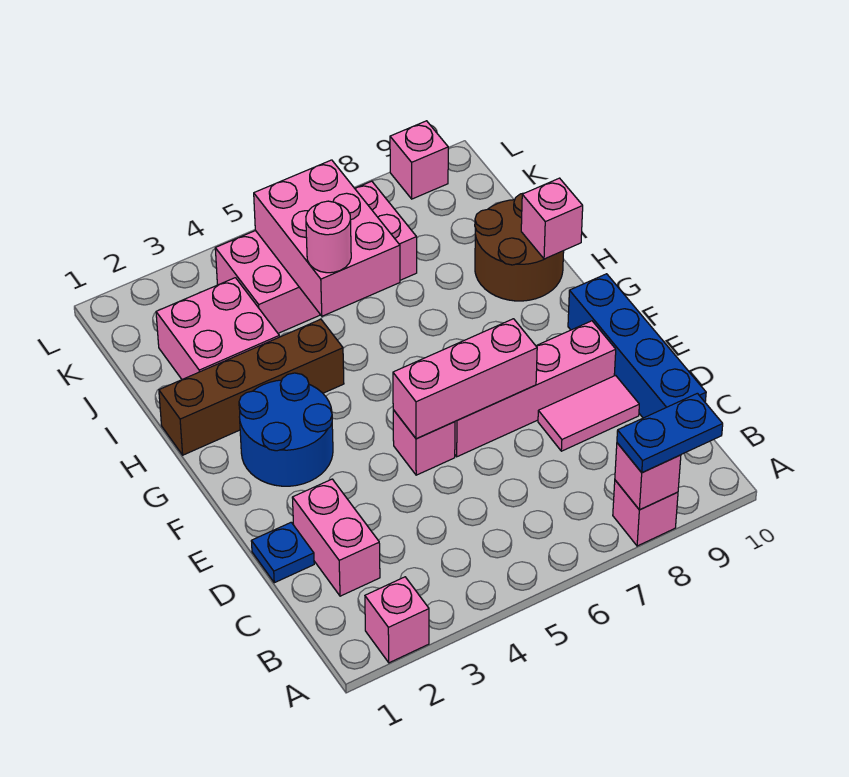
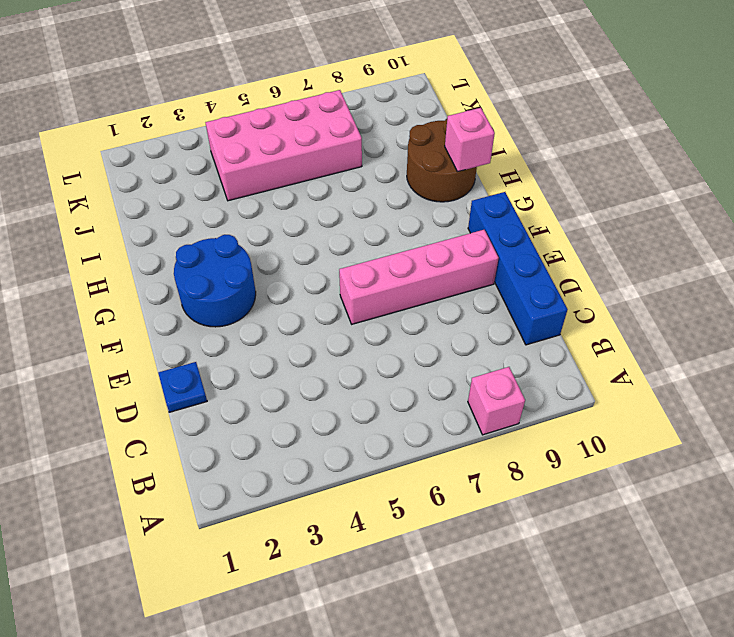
none -> pink 1x1 brick [365,577,429,663]
none -> pink 1x2 brick [292,479,380,596]
none -> pink 1x2 tile [538,375,639,451]

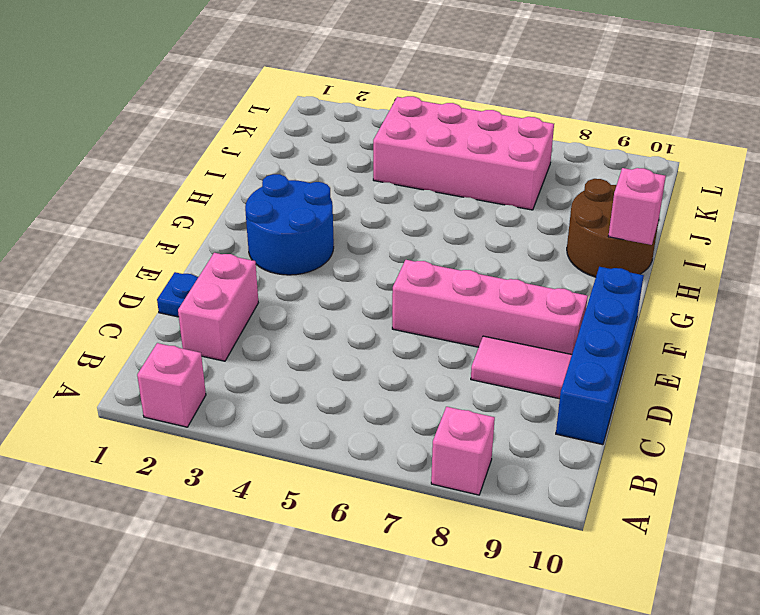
none -> pink 1x1 brick [393,410,455,475]
none -> brown 1x4 brick [159,319,344,455]
none -> pink 2x2 brick [156,278,279,379]

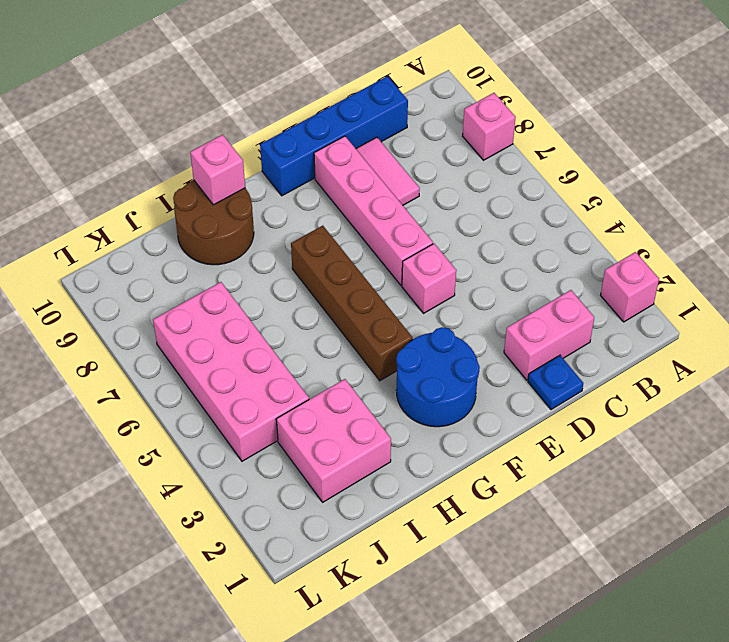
brown 1x4 brick [291,226,413,381] -> brown 1x4 brick moved to [159,319,344,455]
none -> pink 1x1 brick [390,121,448,199]
none -> pink 1x1 brick [615,443,681,510]
none -> pink 1x3 brick [393,319,537,439]

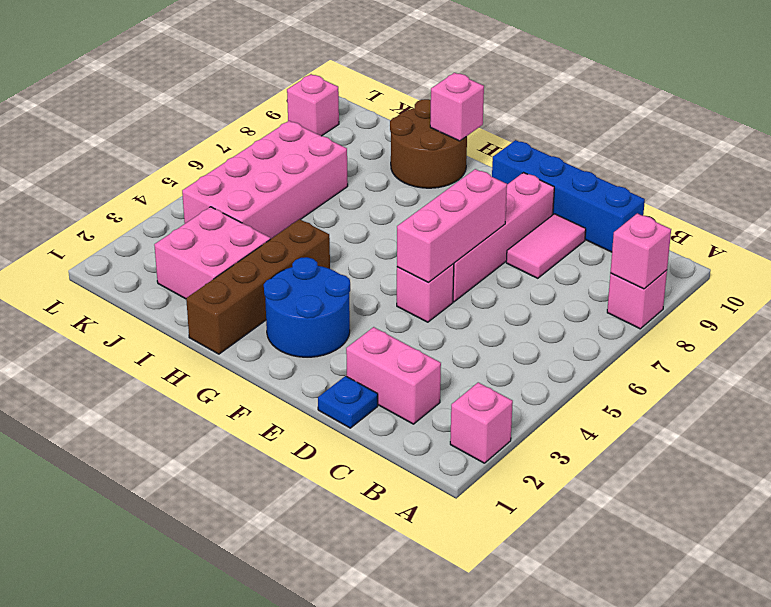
none -> pink 2x3 brick [254,160,400,316]
none -> blue 1x2 plate [617,393,723,473]
none -> pink 1x1 round brick [306,201,351,273]

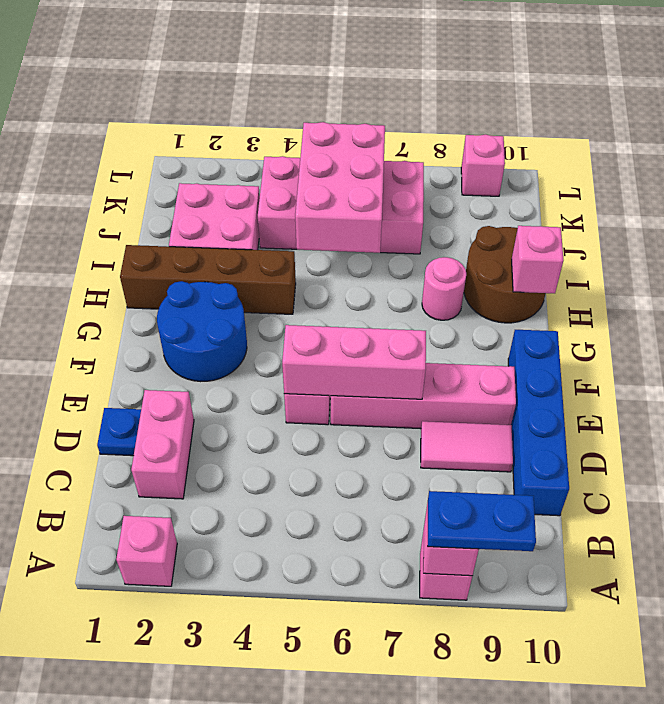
pink 1x1 round brick [422,257,466,320] -> pink 1x1 round brick moved to [306,201,351,273]

